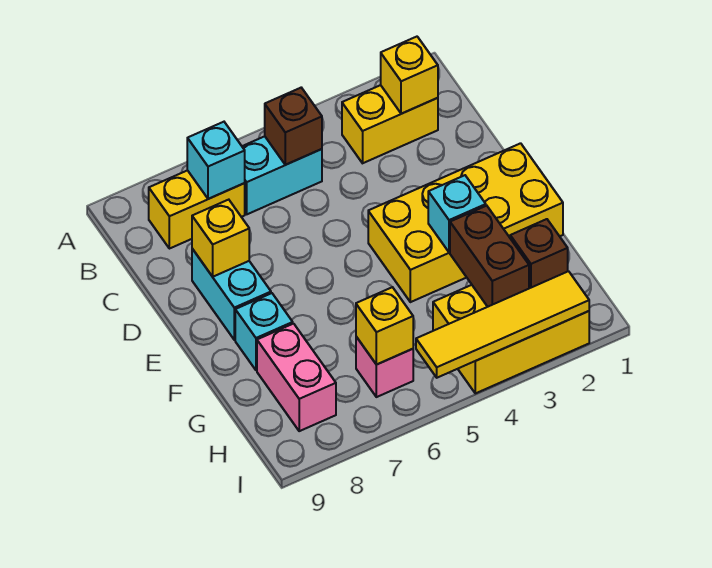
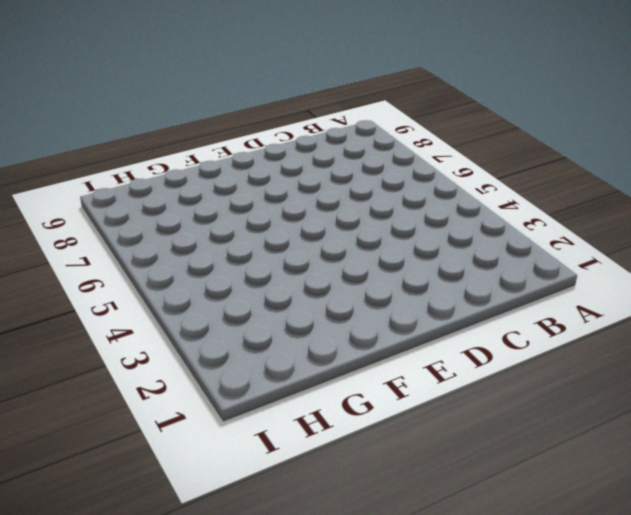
none -> yellow 1x2 brick [342,85,438,163]
none -> cyan 1x2 brick [242,136,322,214]
none -> yellow 1x2 brick [149,170,245,249]

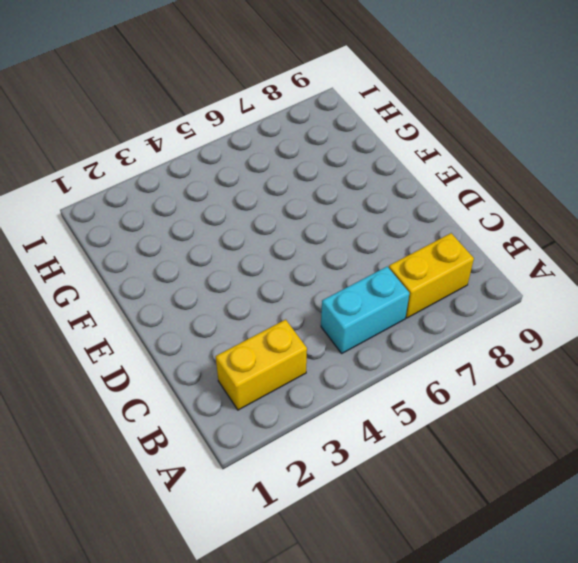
none -> cyan 1x2 brick [192,249,271,340]
none -> yellow 2x4 brick [368,143,563,302]
none -> cyan 1x1 brick [235,293,293,370]

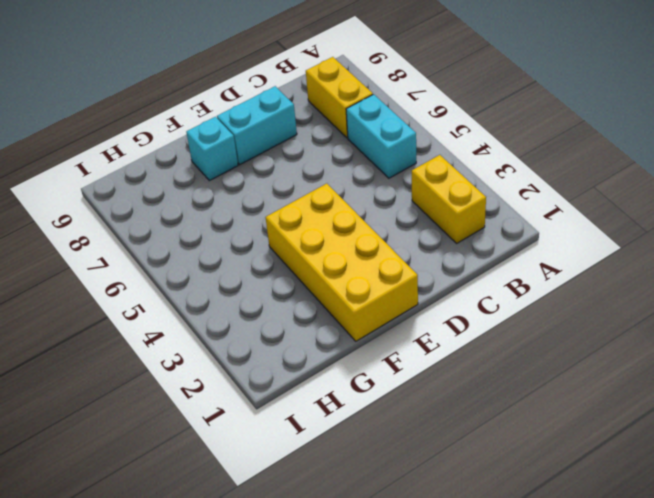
none -> pink 1x2 brick [257,324,336,431]
none -> yellow 2x3 brick [433,285,589,393]
none -> pink 1x1 brick [356,337,413,397]

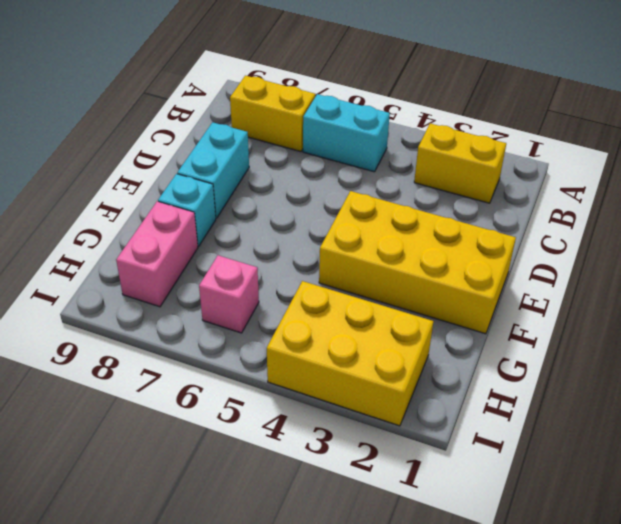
none -> yellow 1x1 brick [381,37,438,114]
none -> brown 1x1 brick [265,88,322,165]
none -> cyan 1x1 brick [187,122,245,199]

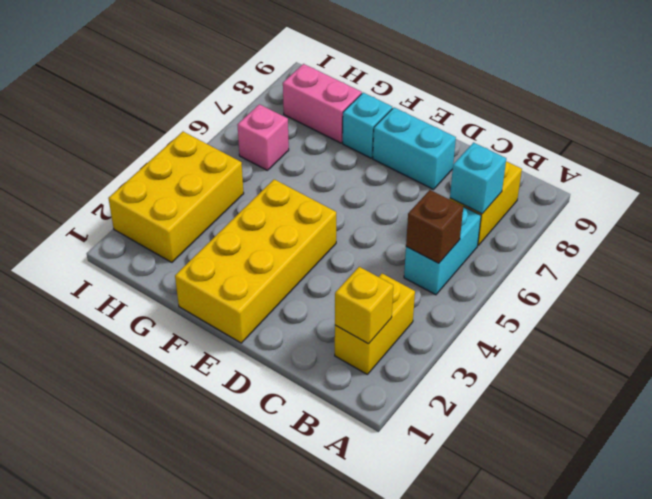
none -> yellow 1x1 brick [192,200,249,277]
none -> cyan 1x1 brick [428,175,486,253]
none -> brown 1x2 brick [450,206,529,307]

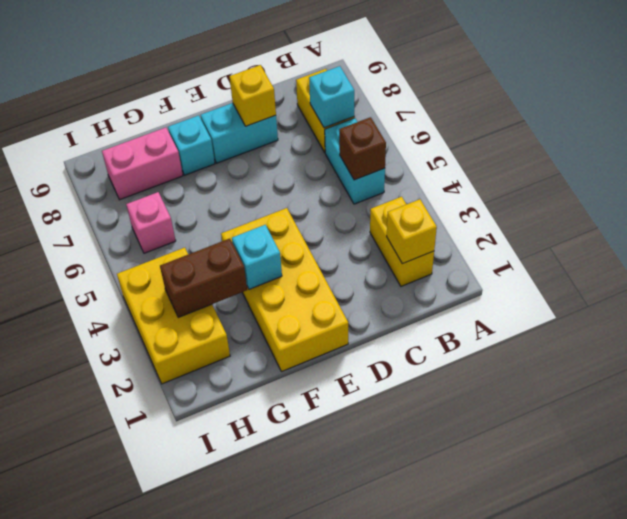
none -> brown 1x1 brick [510,219,568,288]
none -> yellow 1x1 brick [356,287,413,365]
none -> yellow 1x4 tile [416,271,589,378]

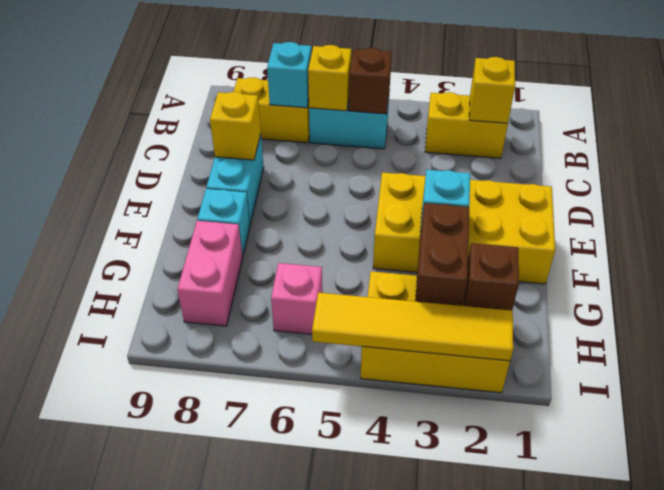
yellow 1x1 brick [308,45,351,111] -> yellow 1x1 brick moved to [356,287,413,365]

